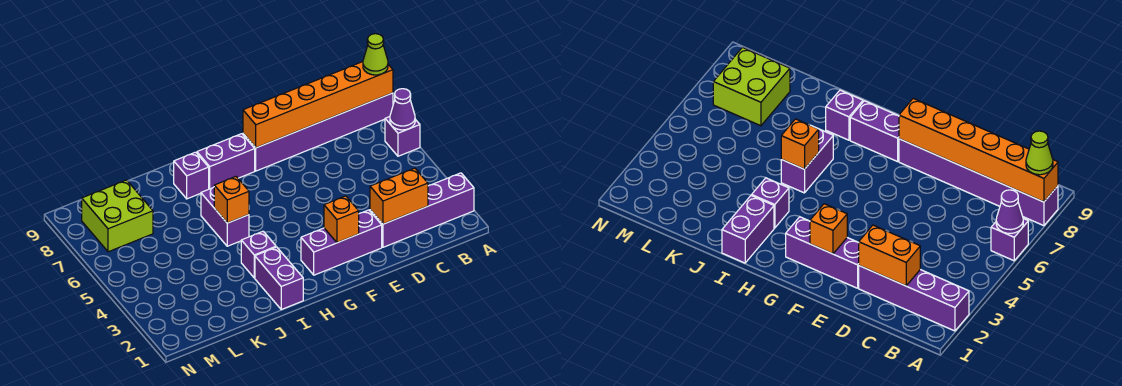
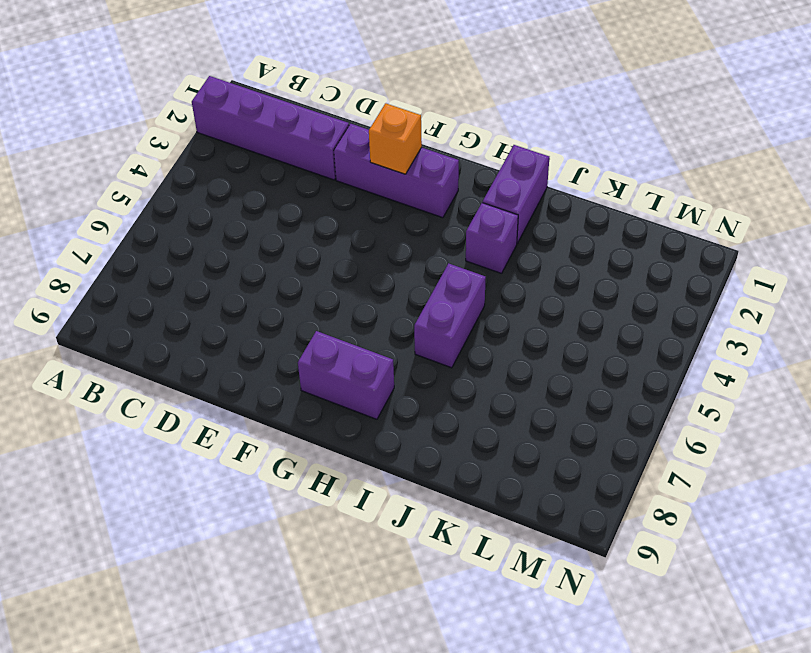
none -> purple 1x1 brick [385,117,420,156]
none -> purple 1x6 brick [243,93,393,171]
none -> purple 1x1 brick [173,152,209,199]

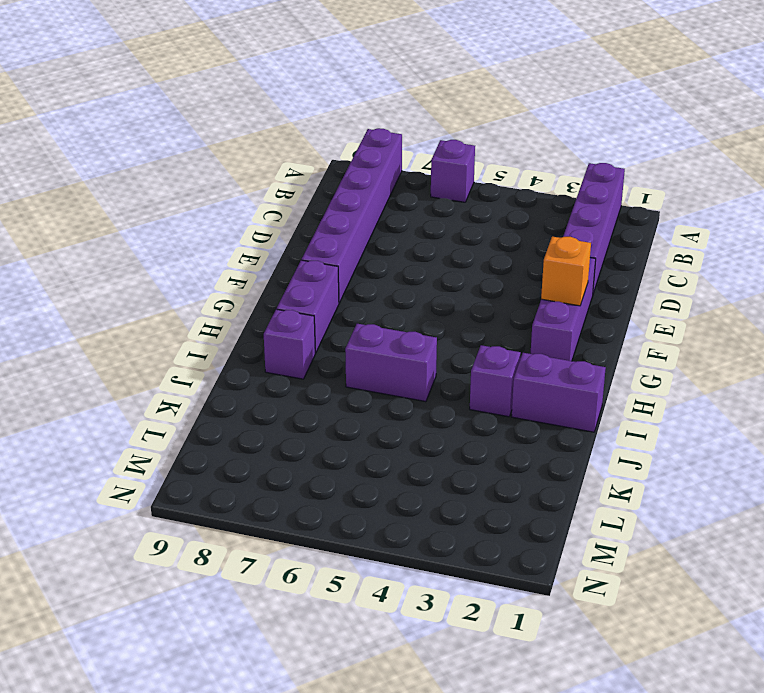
none -> lime 2x2 brick [81,180,153,252]
none -> purple 1x1 cone [390,89,415,130]
none -> orange 1x6 brick [243,62,393,148]

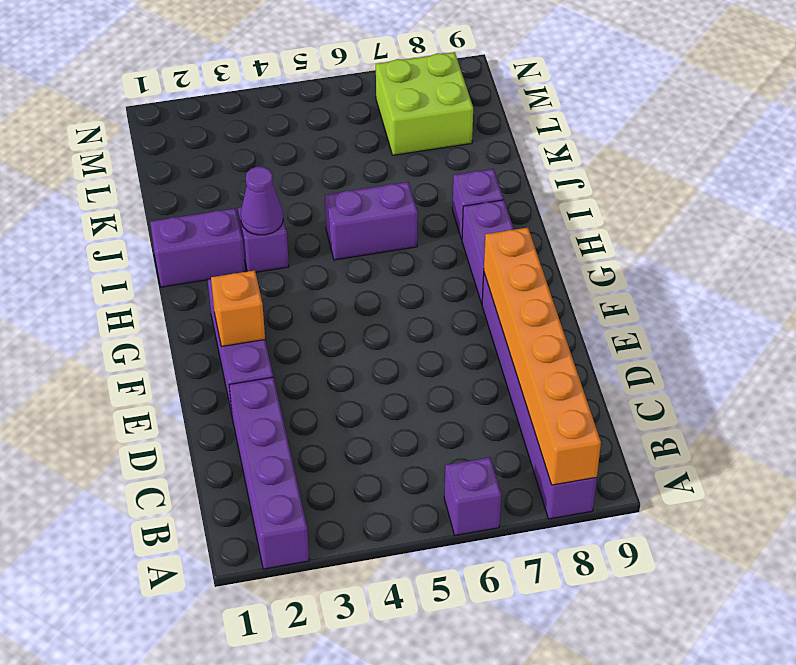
purple 1x1 cone [241,167,283,235] -> purple 1x1 cone moved to [390,89,415,130]
none -> orange 1x2 brick [370,168,428,224]
none -> orange 1x1 brick [214,177,249,223]
none -> lime 1x1 cone [363,34,388,75]

